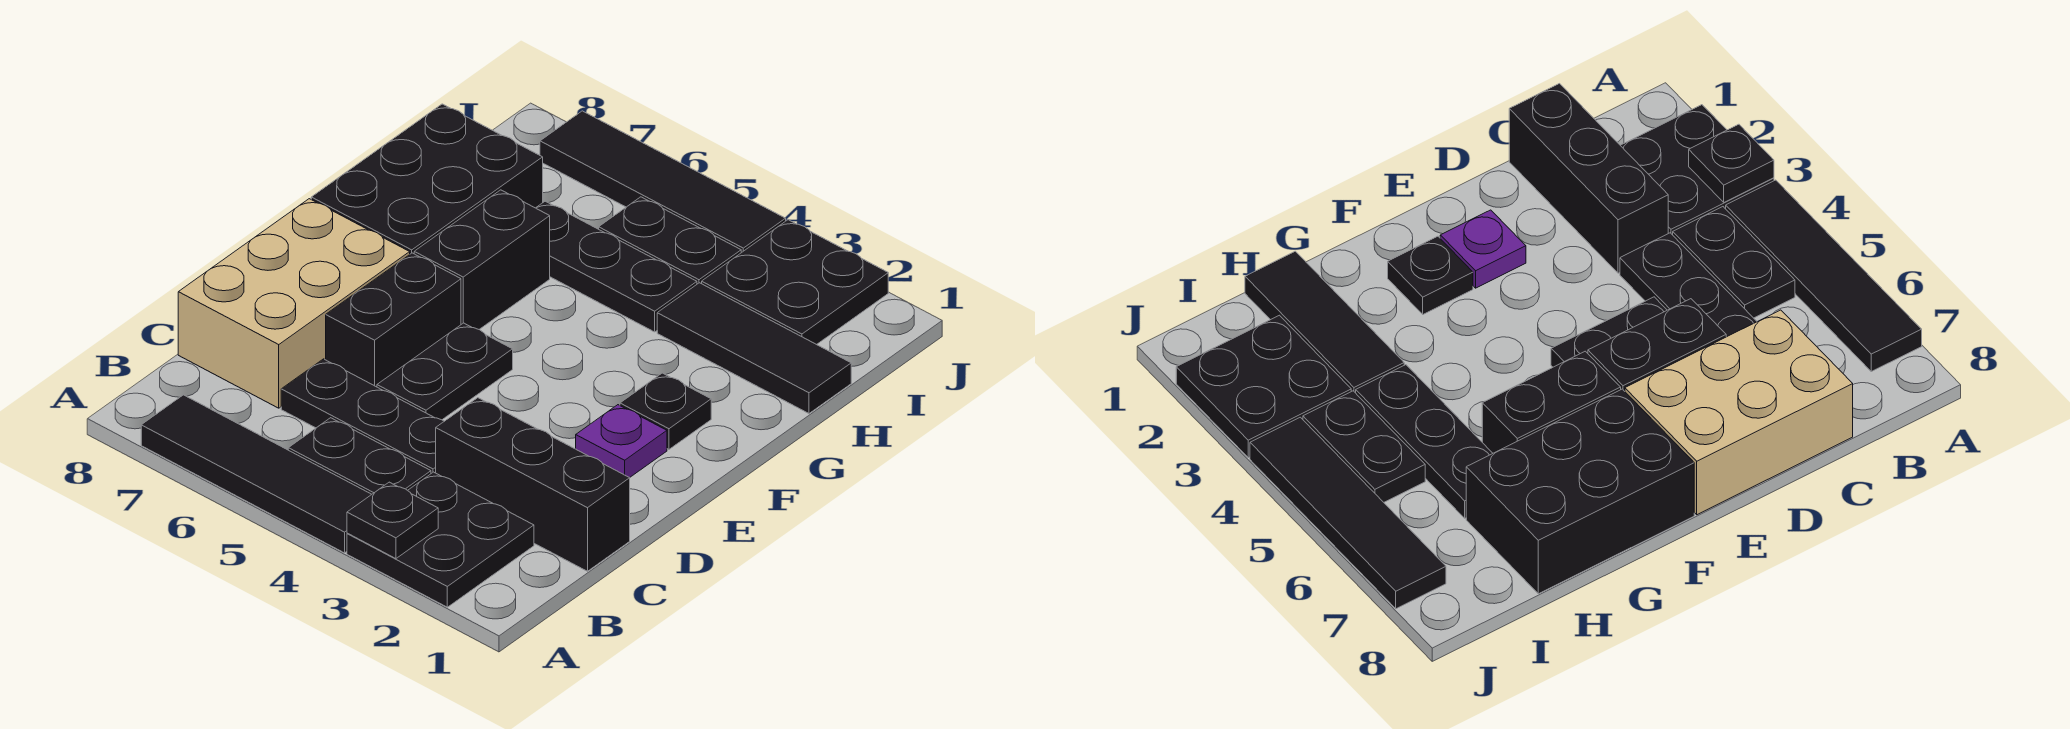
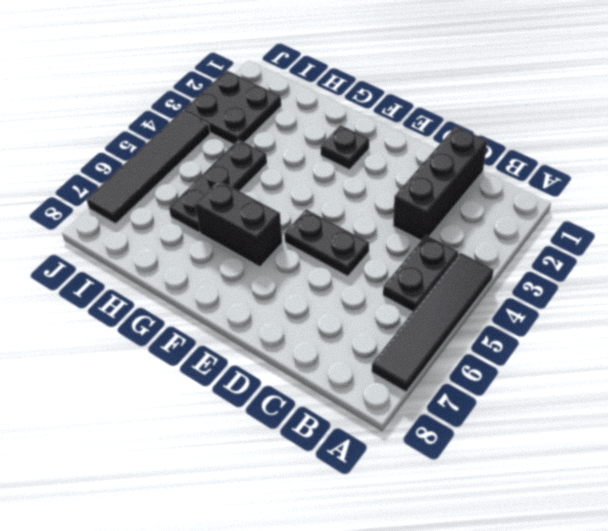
none -> black 2x2 plate [347,472,534,607]
none -> black 1x3 plate [281,359,444,473]
none -> tan 2x3 brick [178,199,410,408]

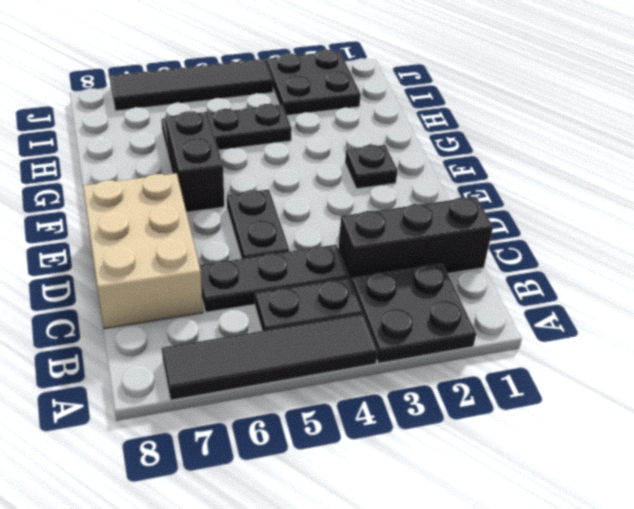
none -> black 1x2 brick [326,253,461,387]
none -> purple 1x1 plate [576,405,667,478]
none -> black 2x3 brick [311,104,543,254]

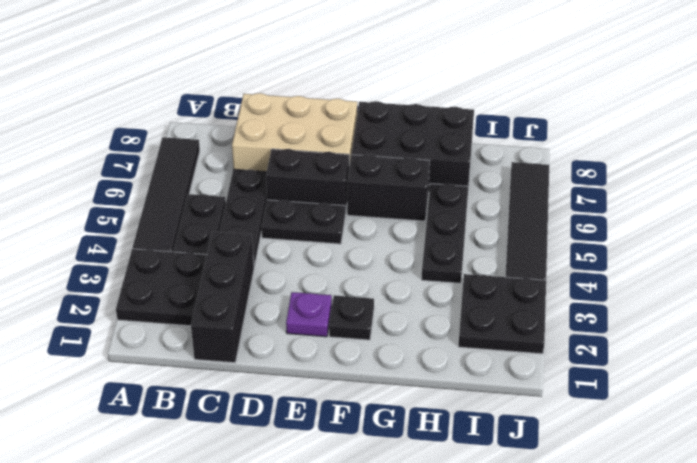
none -> black 1x3 tile [657,283,851,413]
none -> black 1x2 plate [599,197,741,284]
none -> black 1x1 plate [347,482,438,559]

